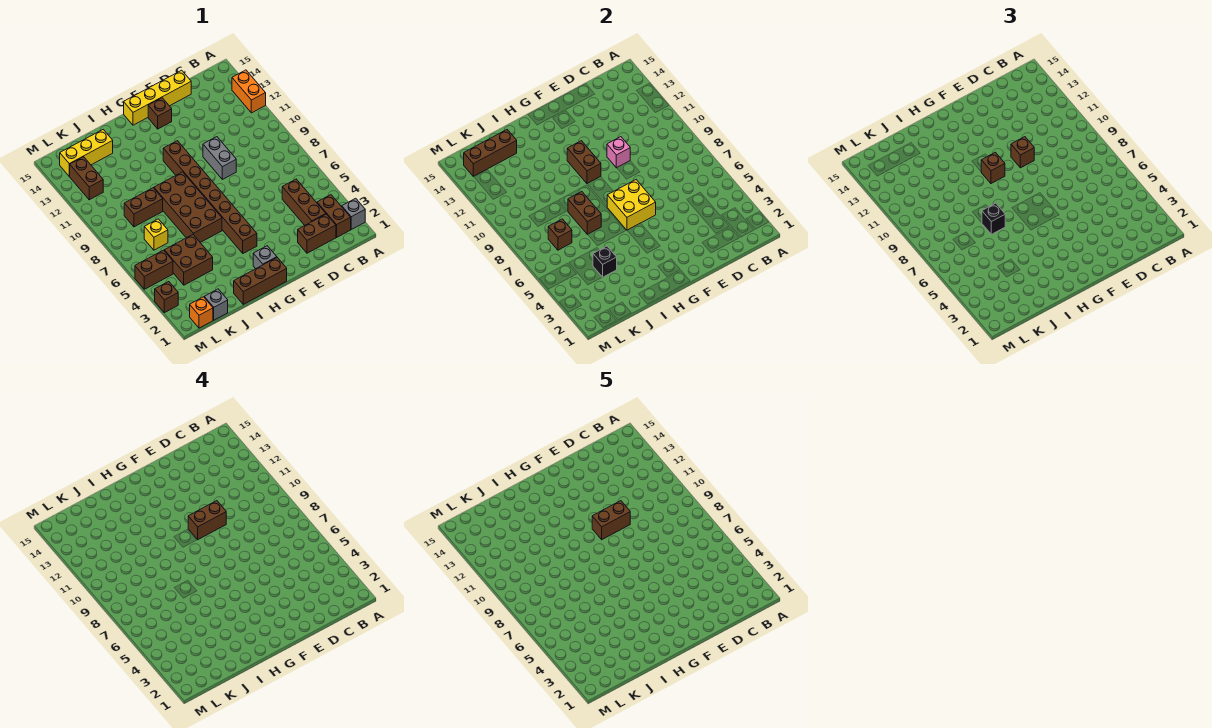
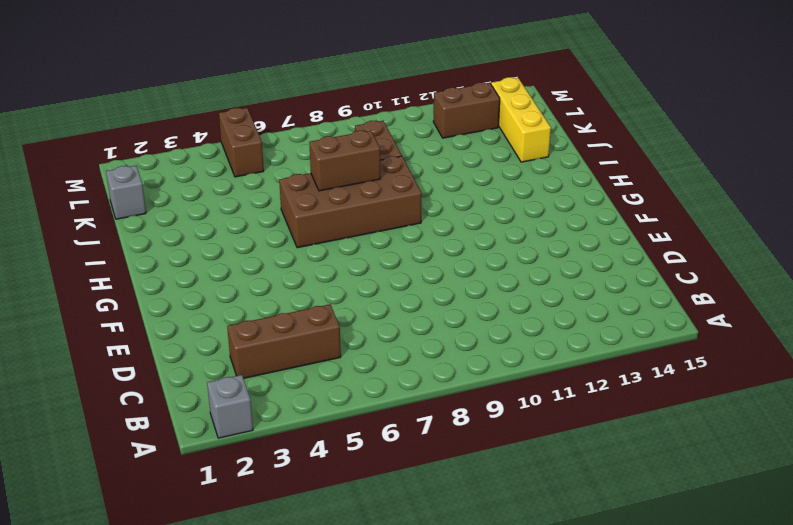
none -> orange 1x2 brick [232,70,266,113]
none -> brown 1x2 brick [317,195,351,237]
none -> brown 1x2 brick [298,214,336,253]
none -> yellow 1x4 brick [124,70,191,125]

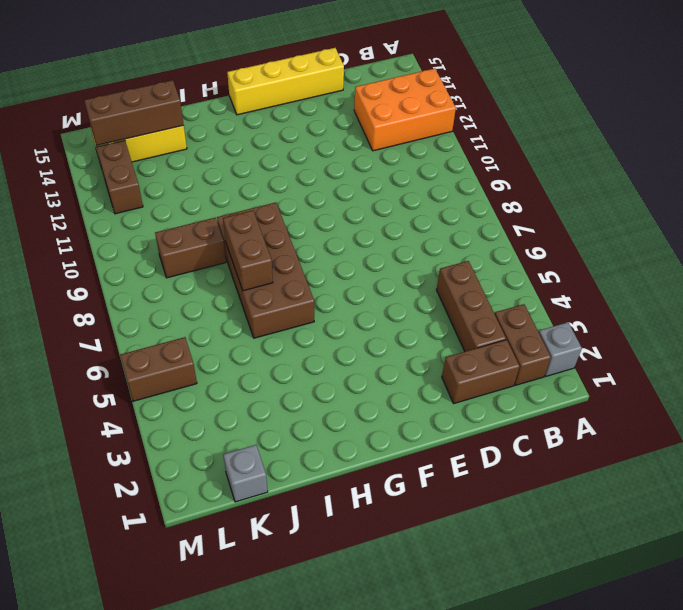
orange 2x3 brick [354,68,456,151] -> orange 1x2 brick [232,70,266,113]
none -> grey 1x2 brick [203,137,236,179]
none -> brown 1x1 brick [148,98,172,129]
none -> brown 1x3 brick [234,258,287,305]
none -> grey 1x1 brick [253,246,277,269]

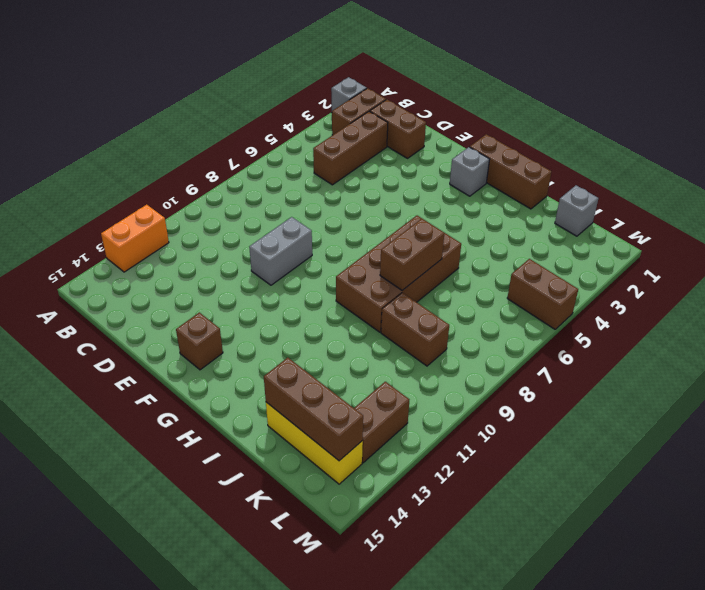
none -> yellow 1x4 brick [124,70,191,125]
none -> brown 1x8 brick [163,141,257,253]
none -> brown 2x2 brick [164,235,213,285]
none -> yellow 1x1 brick [144,219,168,250]

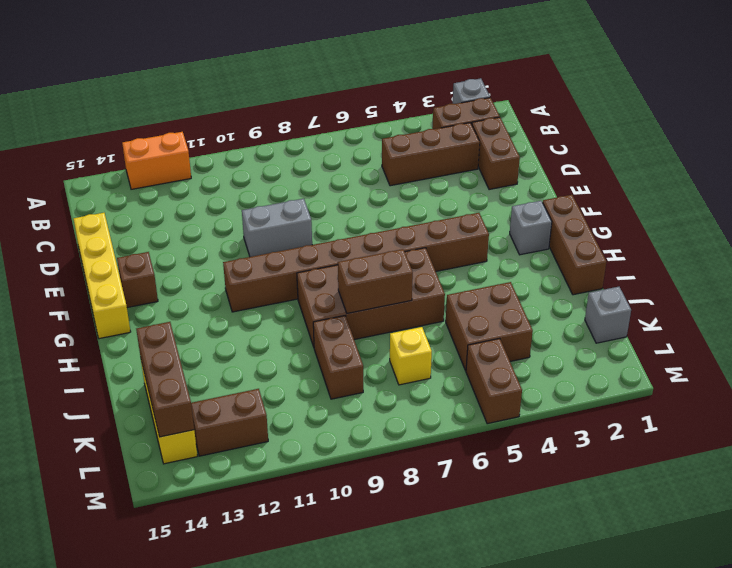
none -> orange 1x1 brick [190,297,213,328]
none -> brown 1x1 brick [155,282,178,313]
none -> pink 1x1 brick [607,137,630,168]
none -> yellow 2x2 brick [607,180,656,230]

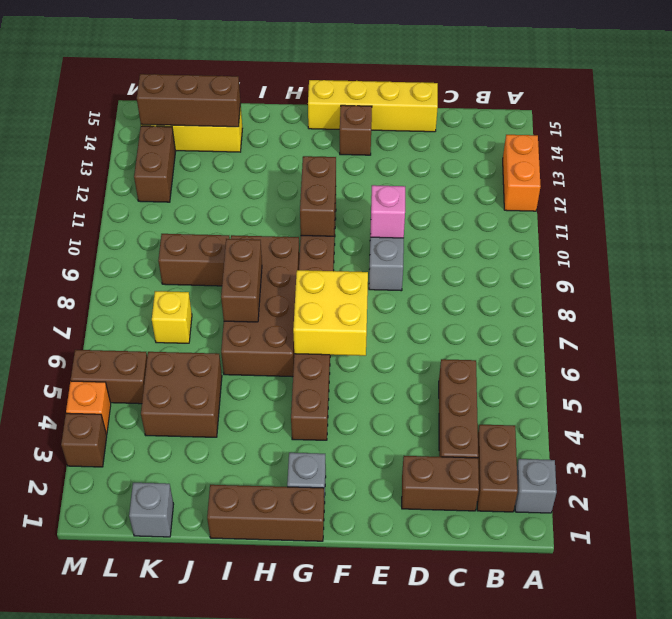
orange 1x1 brick [66,381,111,434] -> orange 1x1 brick moved to [190,297,213,328]
none -> black 1x1 brick [593,246,617,277]
none -> brown 1x1 brick [548,219,572,250]
none -> brown 1x1 brick [1011,137,1034,168]
none -> brown 1x1 brick [981,152,1005,184]

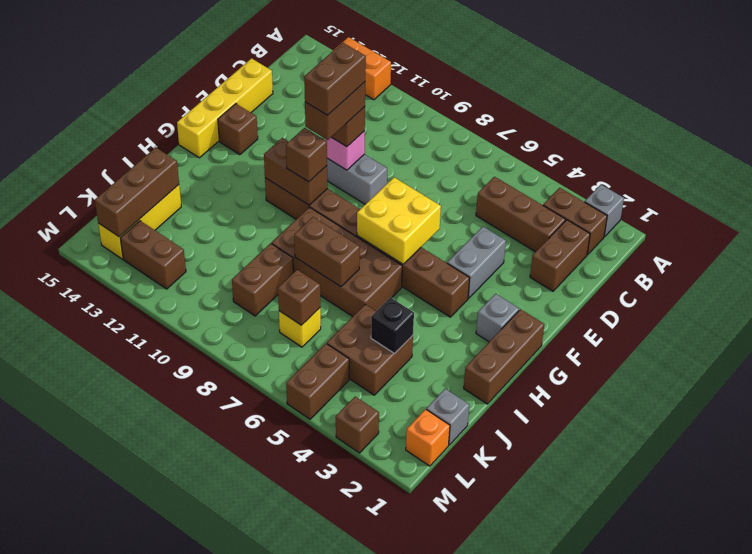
grey 1x2 brick [447,227,506,298] -> none
none -> black 1x1 brick [982,203,1005,234]

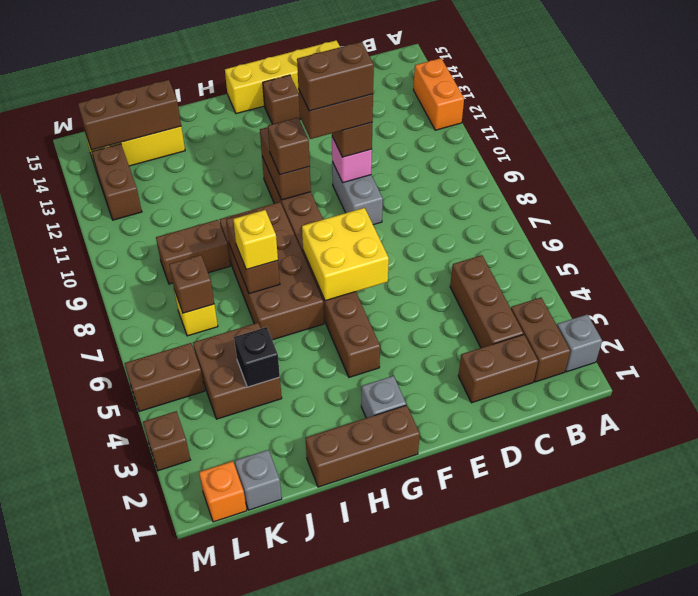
yellow 1x1 brick [233,210,278,270] -> black 1x1 brick [982,203,1005,234]

